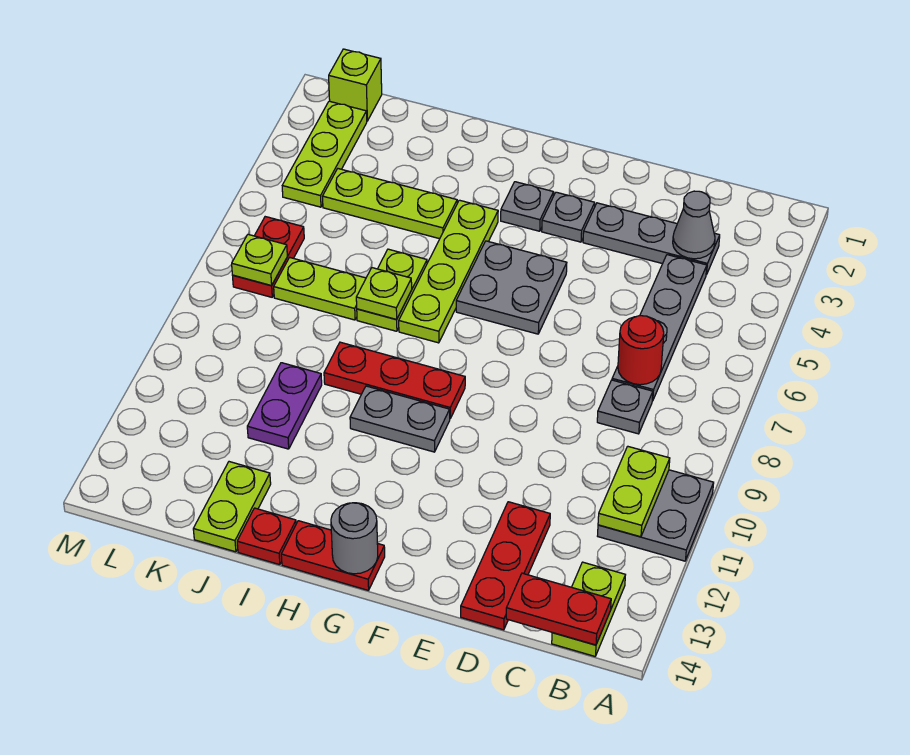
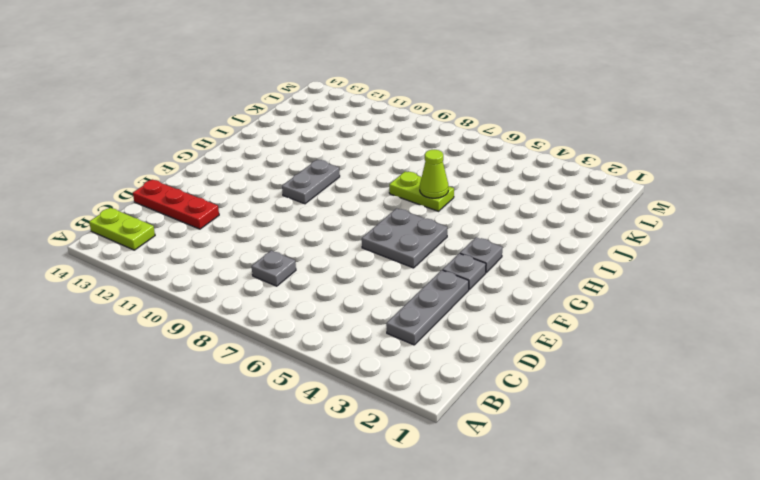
lime 1x1 cone [420,150,448,198] -> none
none -> grey 2x2 plate [598,470,714,561]
none -> grey 1x4 plate [612,255,707,401]
none -> red 1x3 plate [324,342,465,418]

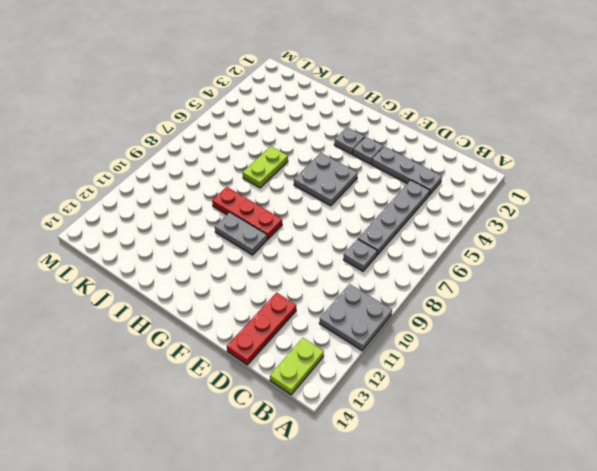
none -> red 1x2 plate [281,521,385,590]
none -> lime 1x4 plate [399,200,498,343]
none -> lime 1x3 plate [323,169,457,239]

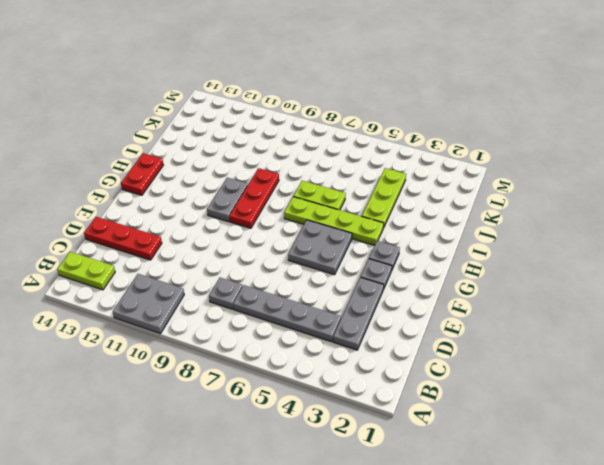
none -> red 1x1 plate [237,508,296,565]
none -> lime 1x2 plate [274,257,366,320]
none -> purple 1x2 plate [247,363,322,449]

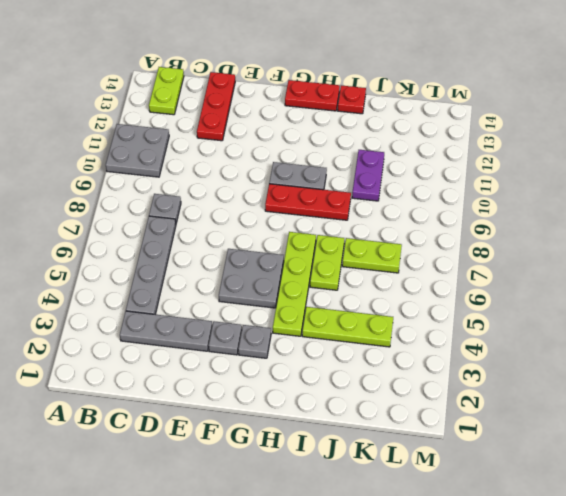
none -> lime 1x2 plate [193,462,271,552]
none -> lime 1x1 brick [329,49,382,121]
none -> lime 1x3 plate [282,101,367,207]

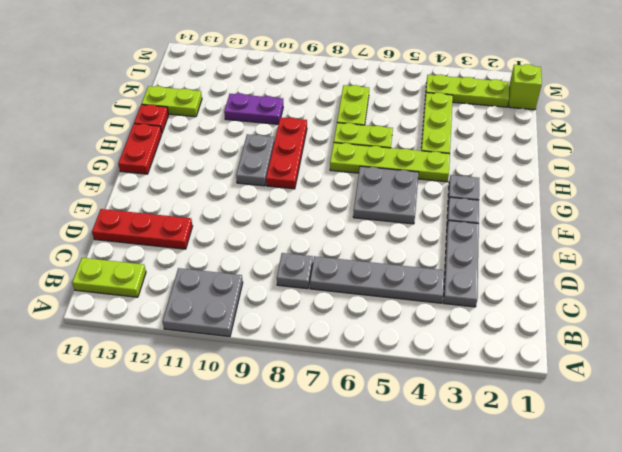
none -> red 1x2 plate [233,217,304,297]
none -> lime 1x2 plate [598,446,670,537]
none -> red 1x2 plate [506,573,611,645]

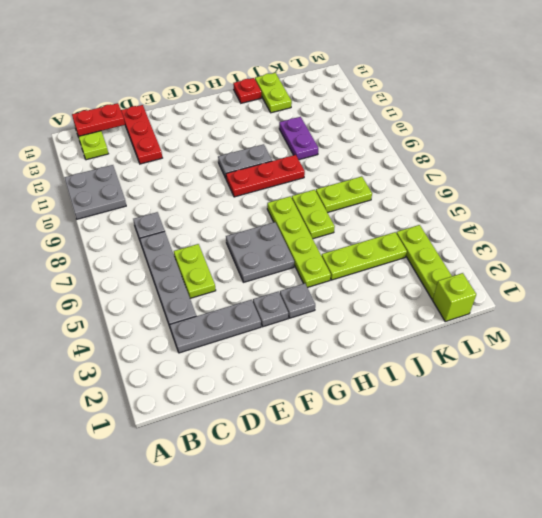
lime 1x2 plate [174,244,216,298] -> lime 1x2 plate moved to [598,446,670,537]
none -> red 1x2 plate [281,521,385,590]
none -> red 1x2 plate [233,217,304,297]
none -> grey 1x1 cone [673,191,715,259]

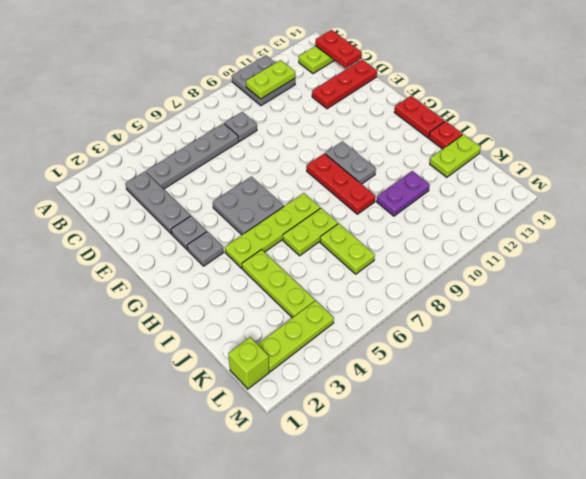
none -> red 1x2 plate [233,217,304,297]
none -> grey 1x1 cone [673,191,715,259]
none -> red 1x1 round brick [618,316,664,385]

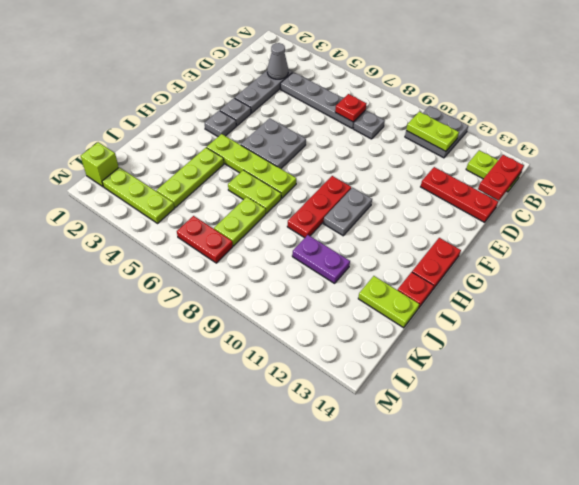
red 1x1 plate [335,94,366,122] -> red 1x1 round brick [618,316,664,385]
none -> grey 1x1 round brick [331,503,378,574]
none -> lime 1x1 plate [356,268,412,320]
none -> lime 1x1 plate [232,234,287,286]

